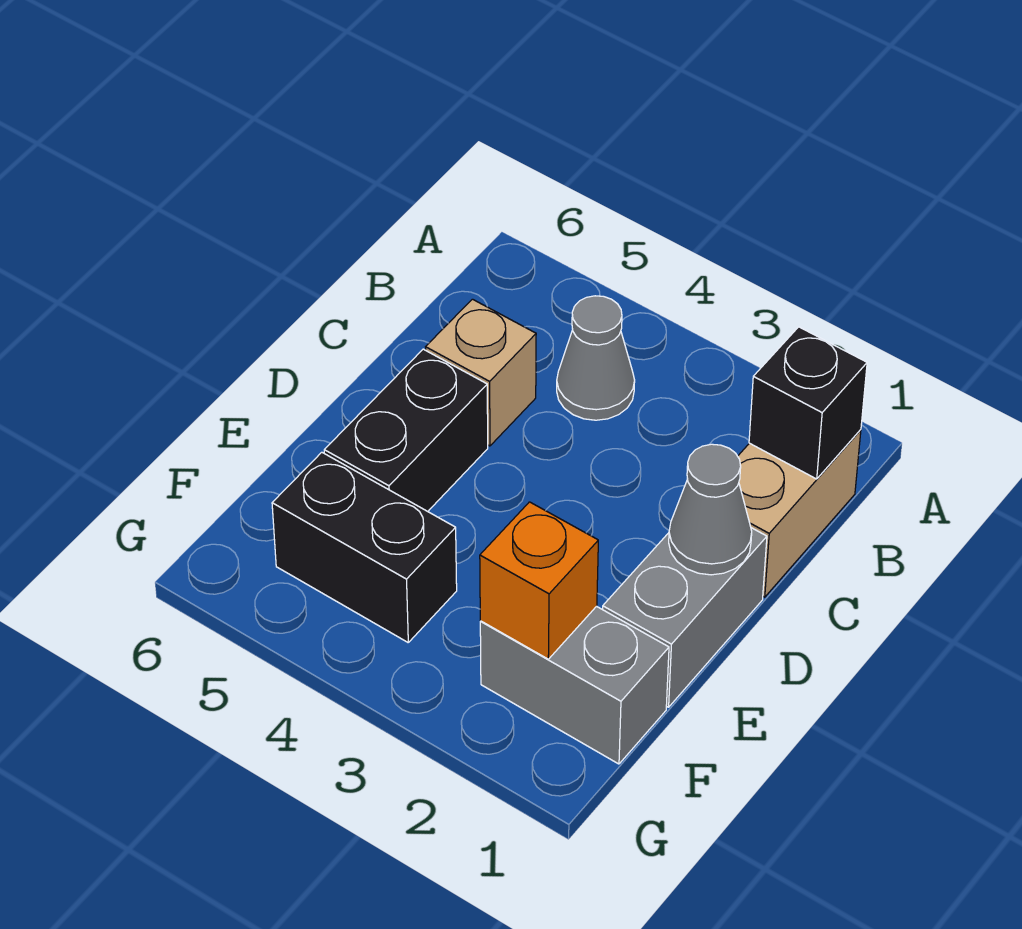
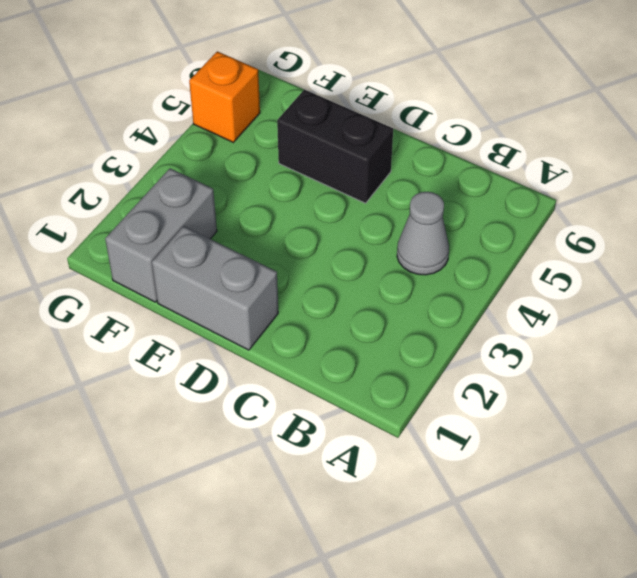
orange 1x1 brick [189,51,260,142] -> orange 1x1 brick moved to [480,502,598,659]
none -> tan 1x2 brick [738,430,861,597]
none -> tan 1x1 brick [426,299,536,446]

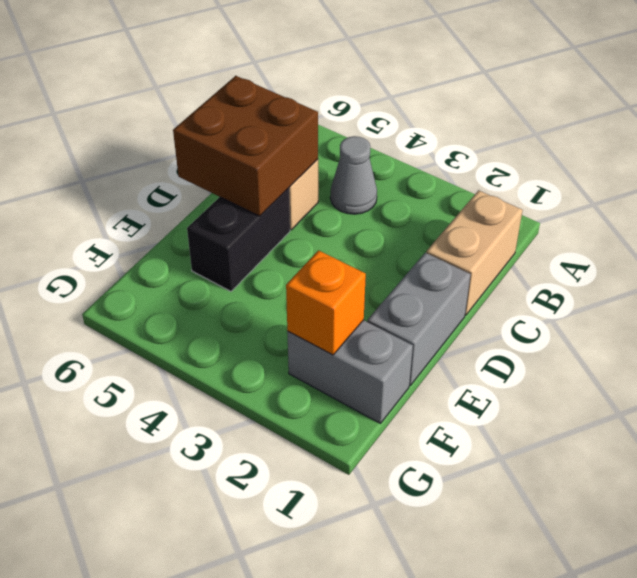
brown 2x2 brick [173,76,318,216] -> none
none -> black 1x2 brick [272,452,457,642]
none -> black 1x1 brick [749,327,867,479]

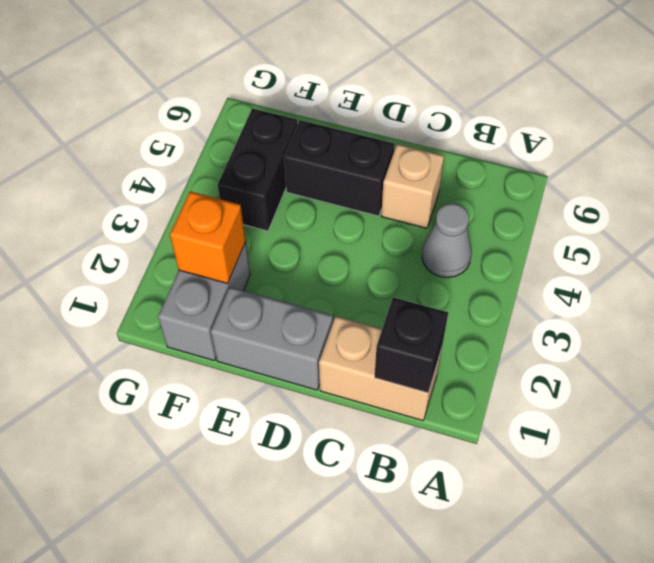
none -> grey 1x1 cone [669,444,752,575]

